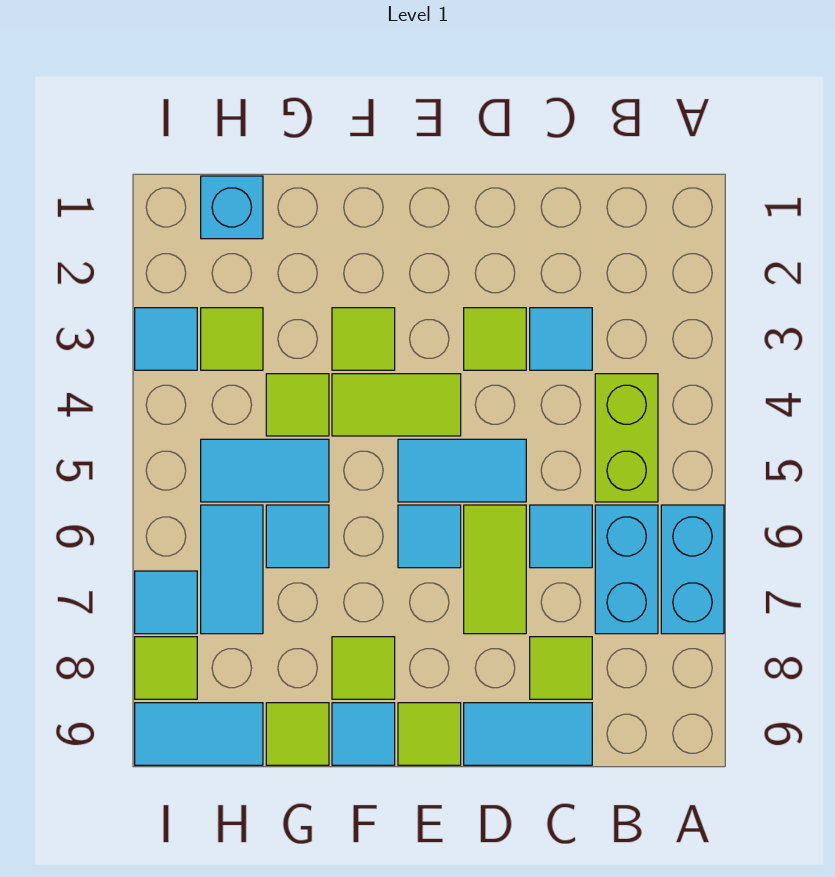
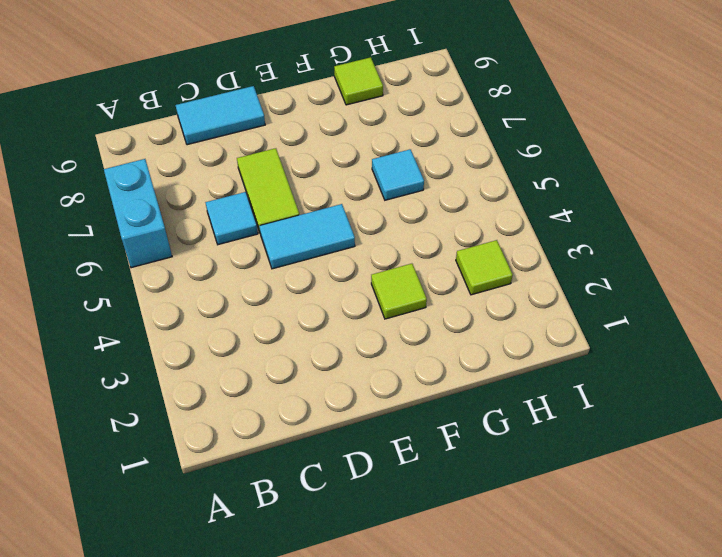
none -> lime 1x2 brick [595,374,658,502]
none -> cyan 1x2 brick [595,505,658,634]
none -> cyan 1x1 tile [530,308,592,370]

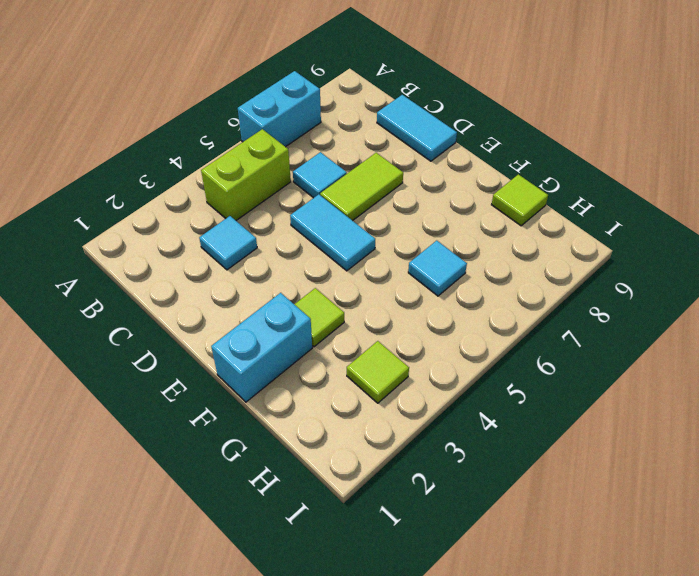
cyan 1x2 brick [211,293,312,402] -> cyan 1x2 brick moved to [595,505,658,634]
none -> lime 1x1 tile [530,637,592,699]
none -> lime 1x1 tile [464,308,526,370]
none -> lime 1x2 tile [332,374,461,436]

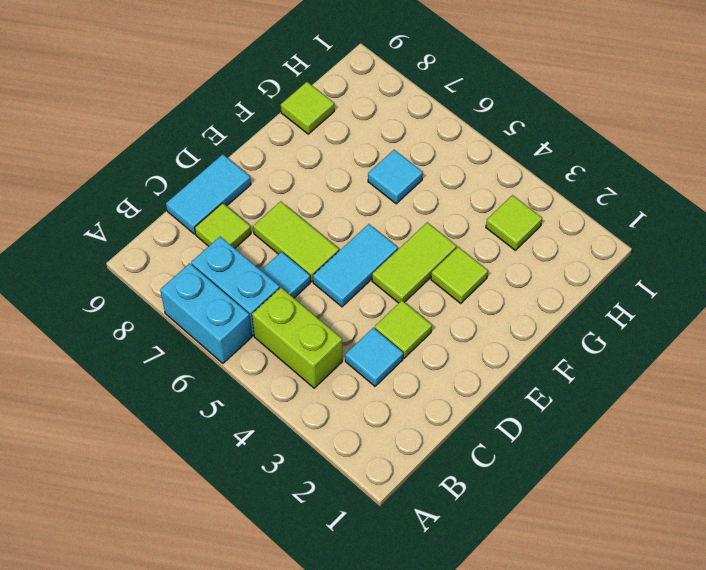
none -> cyan 1x1 tile [398,505,461,568]
none -> lime 1x1 tile [398,703,461,765]
none -> lime 1x1 tile [332,637,395,699]

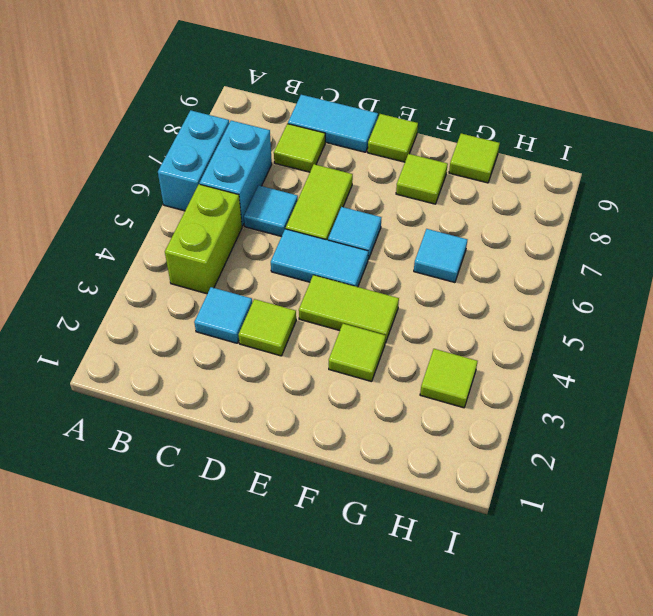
none -> cyan 1x1 tile [332,703,395,765]
none -> lime 1x1 tile [266,374,329,436]
none -> cyan 1x2 tile [201,439,329,502]

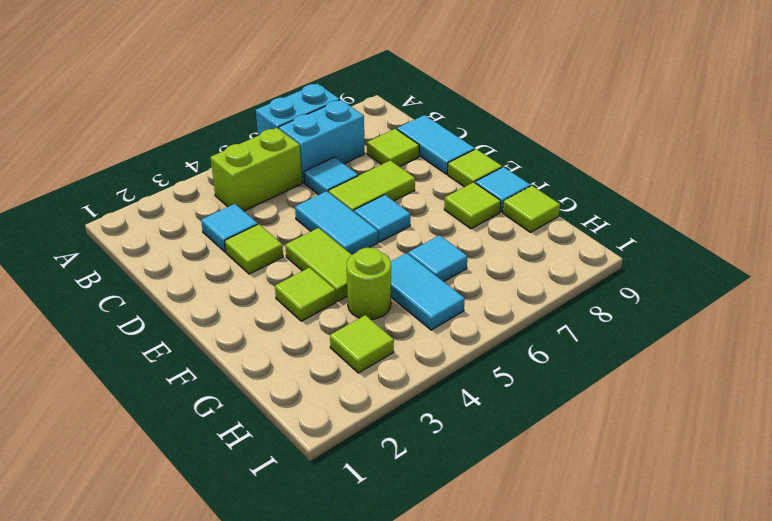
lime 1x1 round brick [347,247,391,319] -> lime 1x1 tile [266,374,329,436]
none -> cyan 1x1 brick [201,176,263,239]
none -> cyan 1x2 tile [201,505,263,634]
none -> cyan 1x2 tile [135,703,263,765]

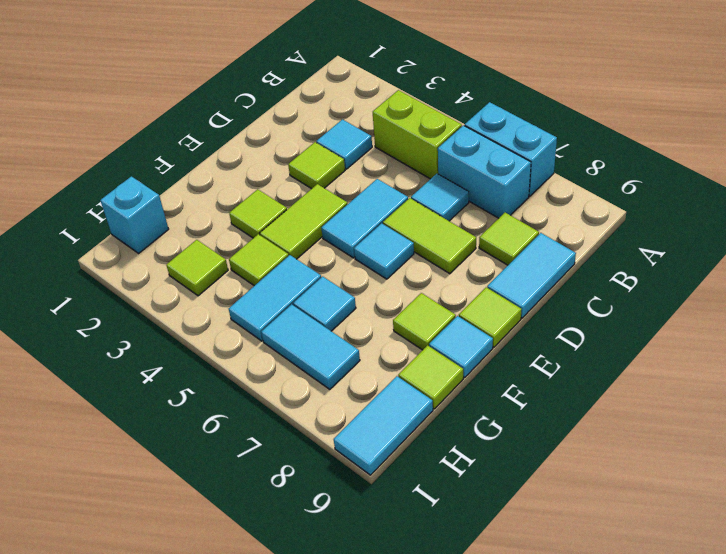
none -> cyan 1x1 tile [135,308,197,370]
none -> cyan 1x1 tile [135,571,197,634]
none -> lime 1x1 tile [135,637,197,699]

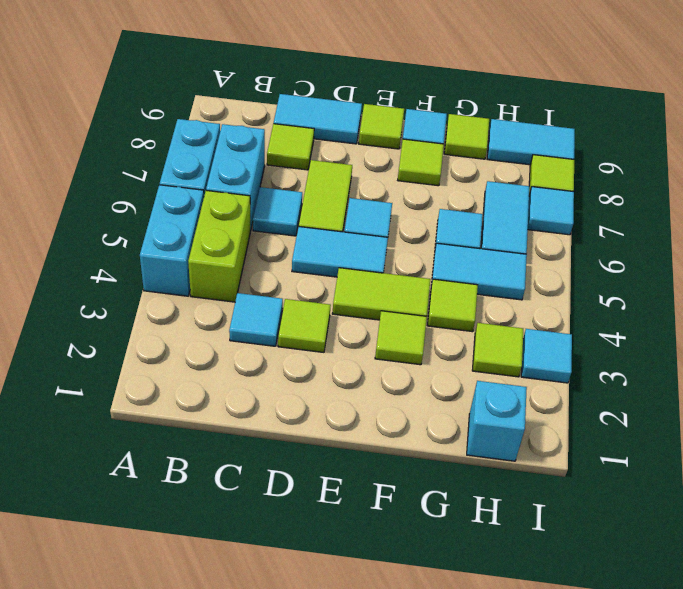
cyan 1x2 brick [140,185,204,296] -> none

